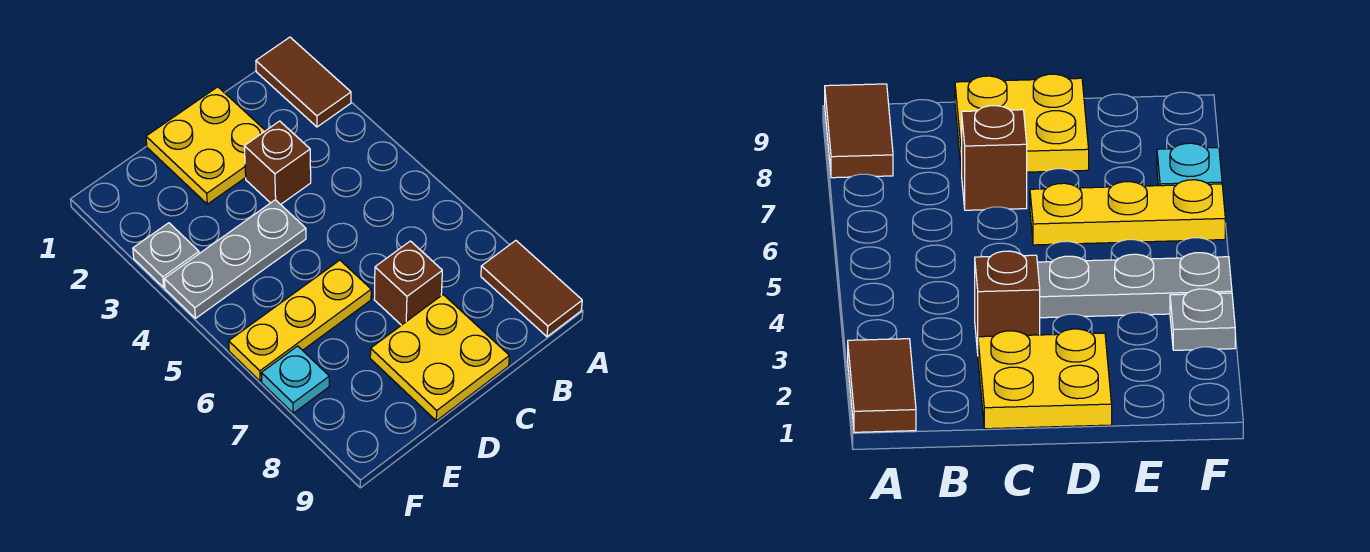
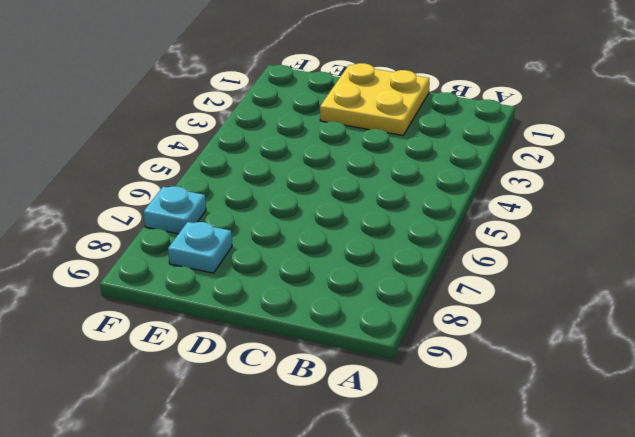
cyan 1x1 plate [168,222,232,273] -> none
none -> brown 1x2 tile [256,37,351,127]
none -> brown 1x2 tile [481,241,582,337]

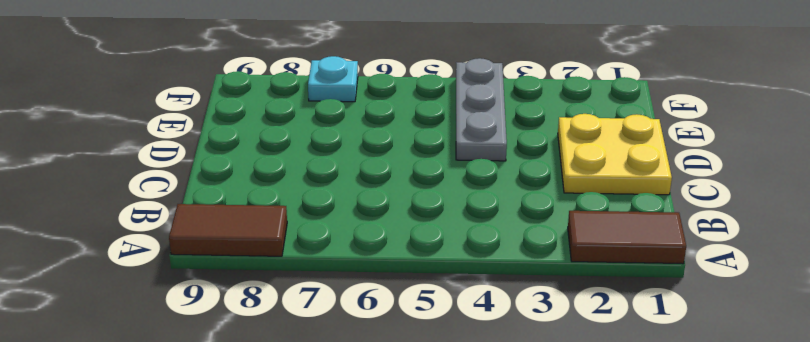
none -> brown 1x1 brick [244,121,311,205]
none -> brown 1x1 brick [374,241,442,325]

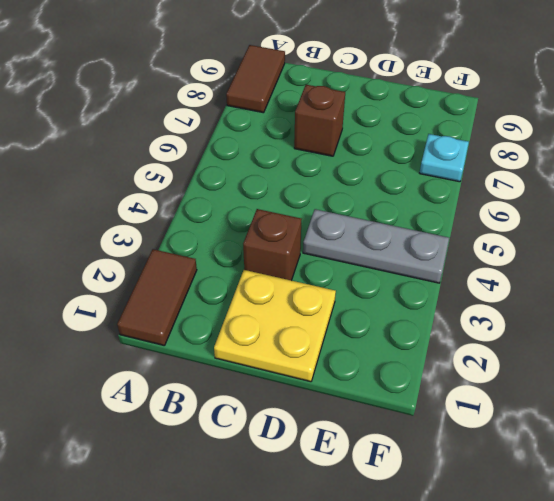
none -> yellow 2x2 plate [370,295,509,421]
none -> yellow 1x3 plate [229,260,371,381]

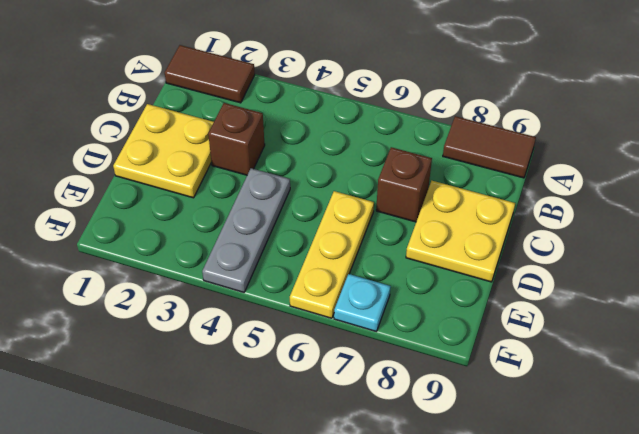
none -> grey 1x1 plate [133,223,199,287]

